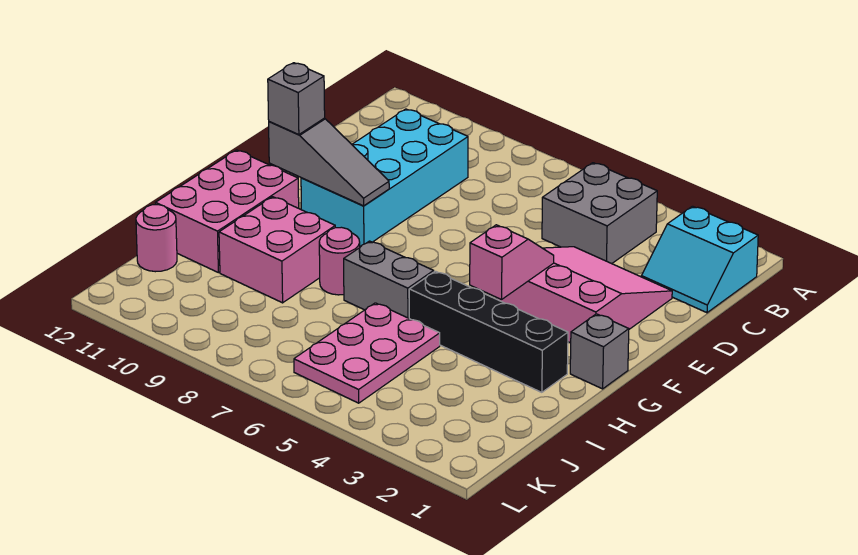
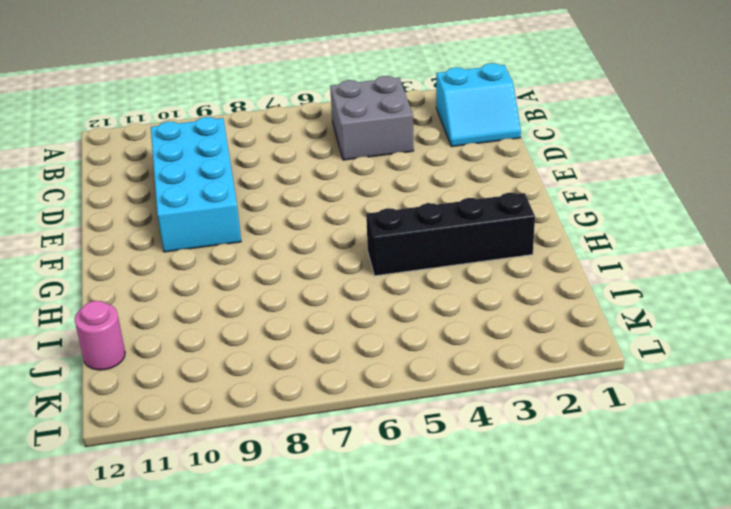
none -> pink 3x3 slope [496,247,672,343]
none -> grey 1x1 brick [570,314,629,389]
none -> pink 2x3 brick [156,150,299,273]

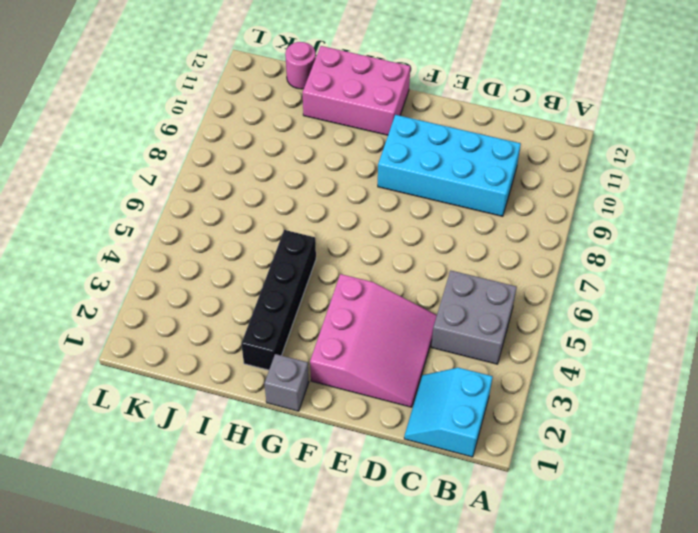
none -> grey 1x2 brick [344,241,434,318]
none -> pink 1x1 round brick [319,227,360,295]
none -> pink 2x2 brick [219,197,335,303]

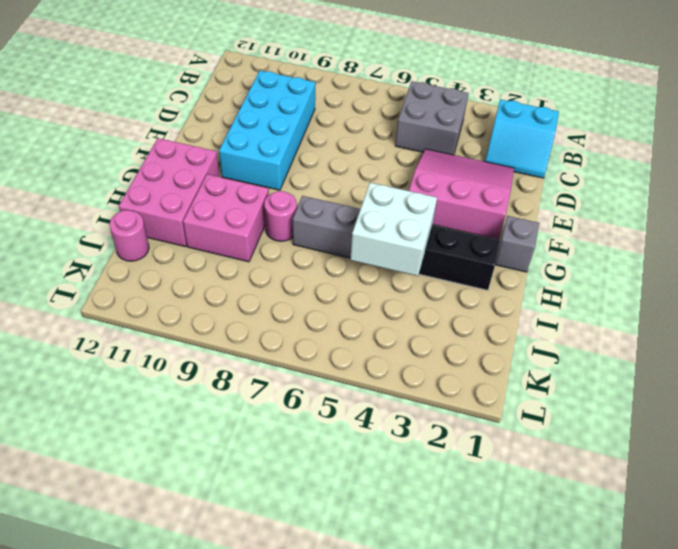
white 2x2 brick [350,182,437,276] -> none
none -> pink 2x3 plate [294,303,440,403]
none -> pink 1x2 slope [470,225,554,300]
none -> grey 1x3 slope [269,118,389,206]

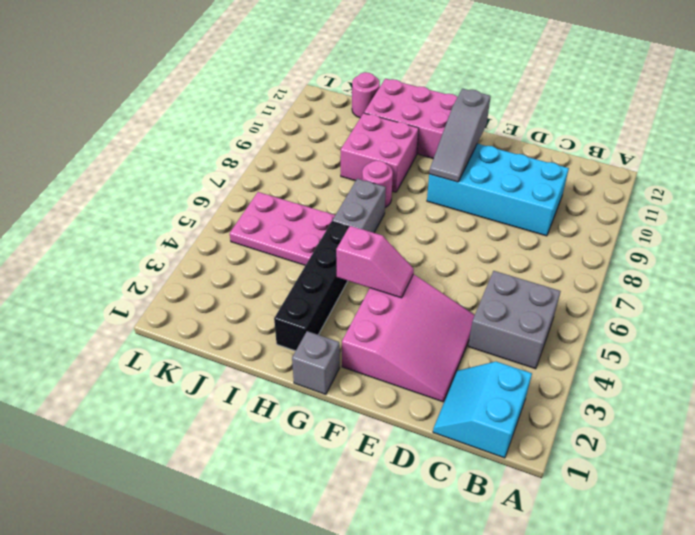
none -> grey 1x1 brick [268,63,325,135]

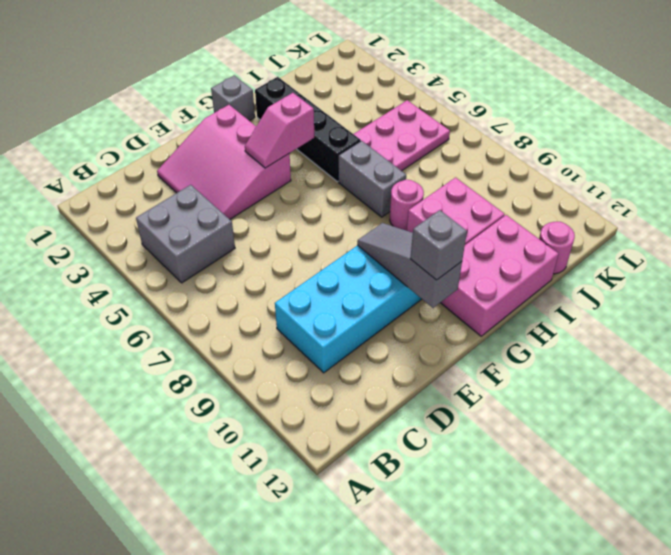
none -> cyan 2x2 slope [641,206,758,313]

